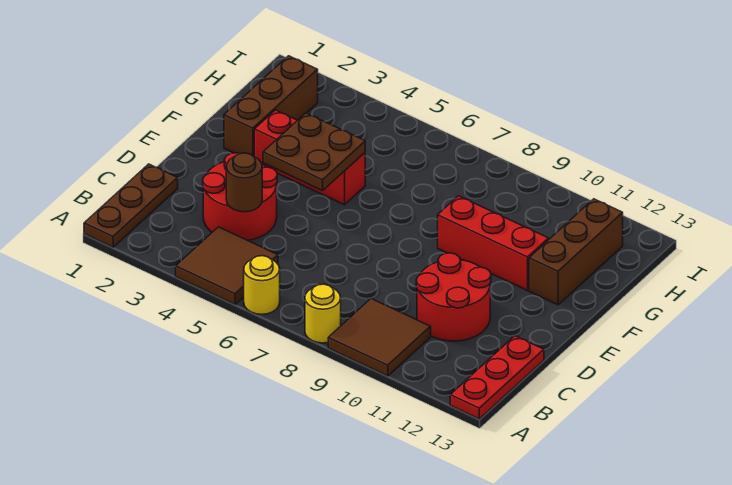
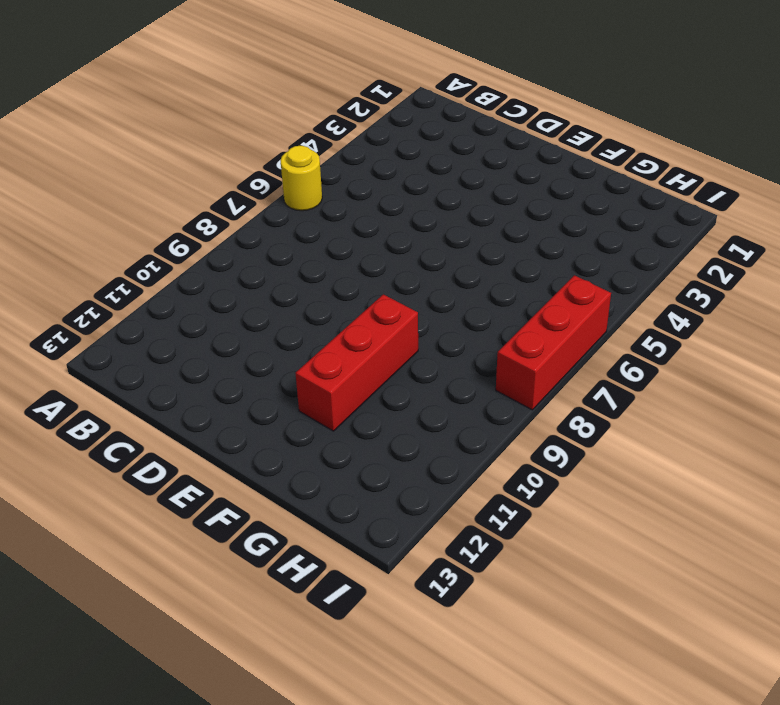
red 1x3 brick [496,275,611,410] -> red 1x3 brick moved to [254,110,365,205]
none -> brown 1x3 plate [84,164,178,247]
none -> brown 2x2 tile [176,227,278,304]
none -> yellow 1x1 round brick [305,284,341,343]

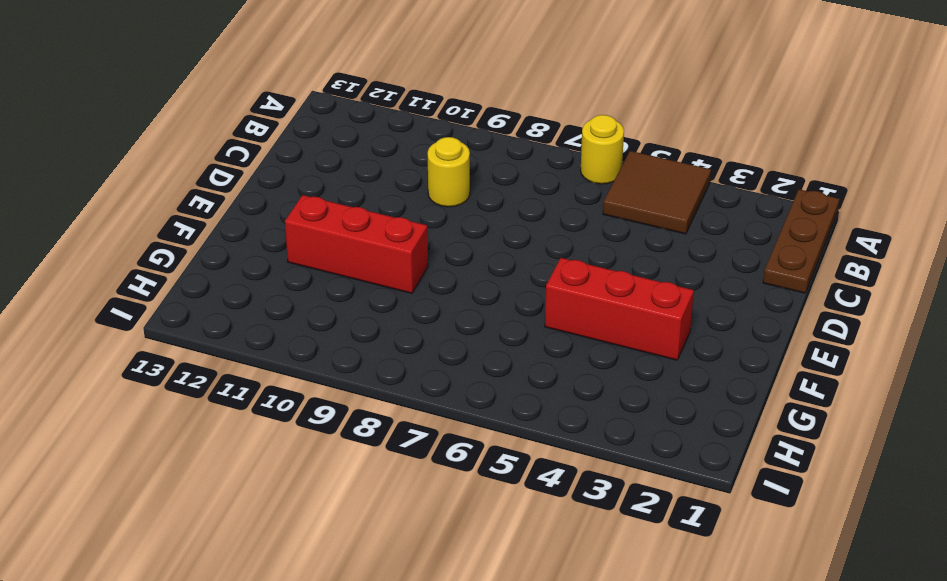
yellow 1x1 round brick [428,137,470,207] -> yellow 1x1 round brick moved to [305,284,341,343]
none -> brown 2x2 tile [328,299,431,376]
none -> red 1x3 plate [450,336,544,419]
none -> red 2x2 round brick [203,153,277,240]

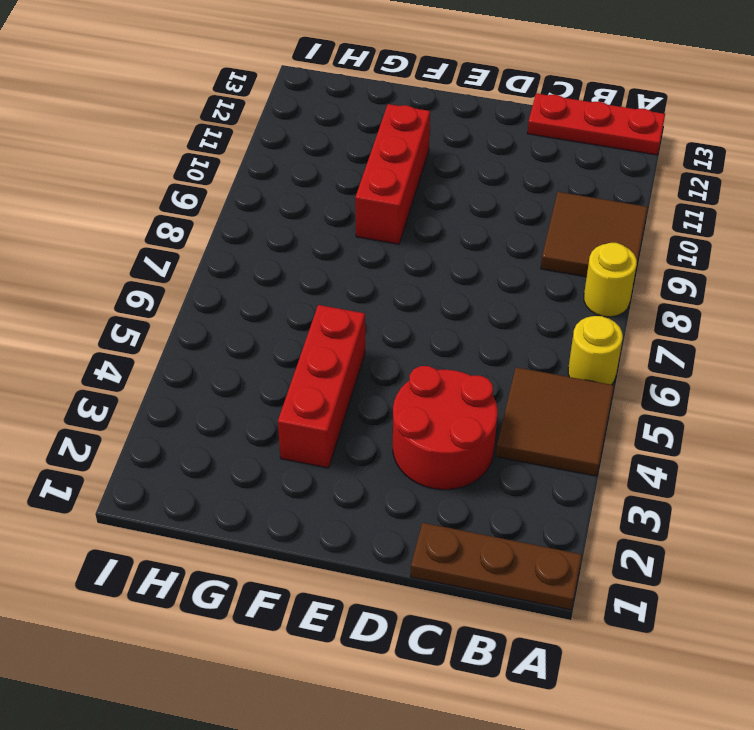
none -> red 2x2 round brick [416,253,491,341]
none -> brown 1x3 brick [224,56,318,156]
none -> brown 1x3 brick [529,199,623,305]

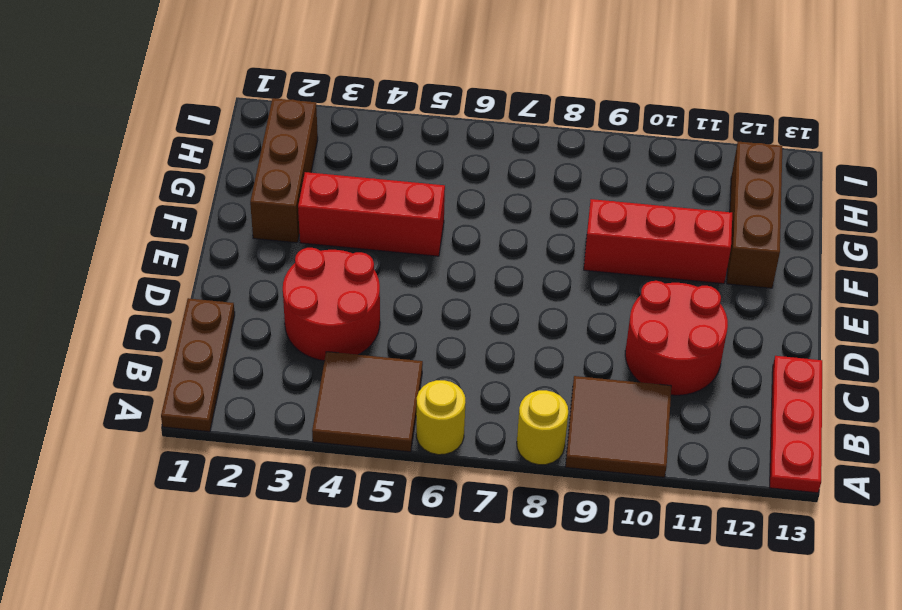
none -> brown 1x1 round brick [226,153,262,212]
none -> brown 2x2 plate [263,113,365,191]

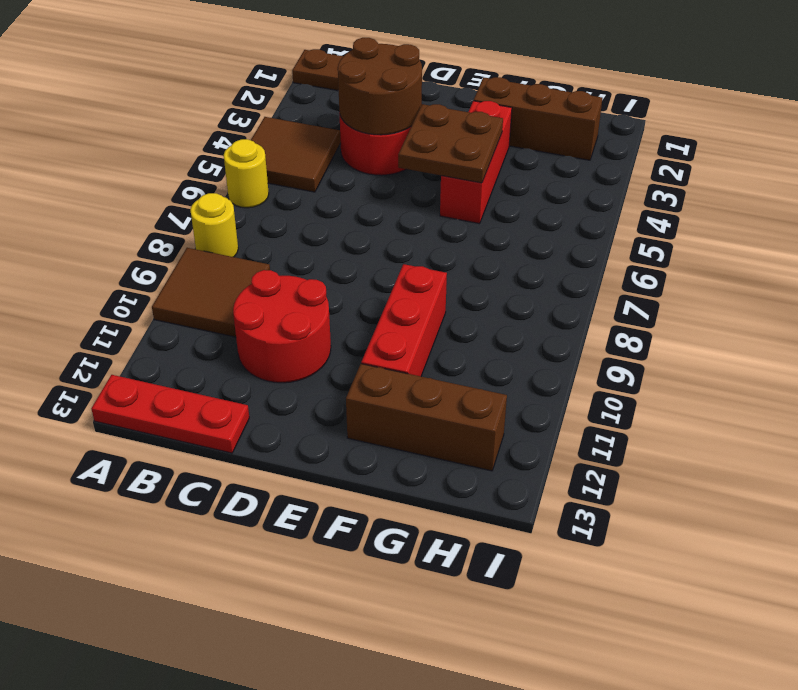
brown 2x2 round brick [338,38,422,135] -> brown 1x1 round brick [226,153,262,212]

